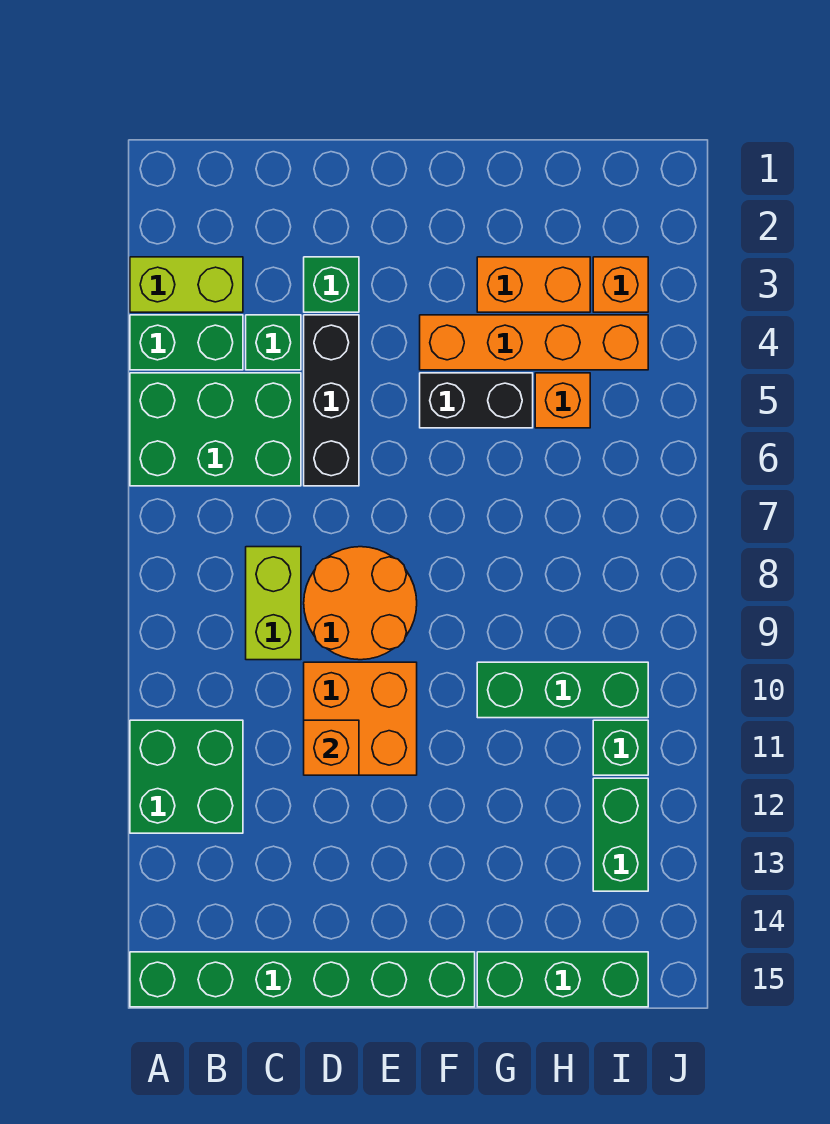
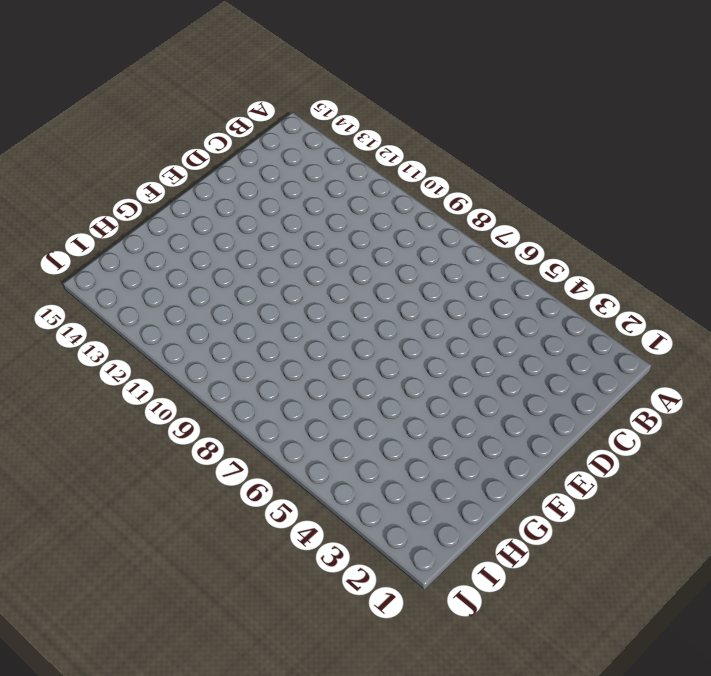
none -> lime 1x2 brick [130,257,243,312]
none -> green 1x2 brick [130,315,243,370]
none -> green 2x3 brick [130,373,301,486]

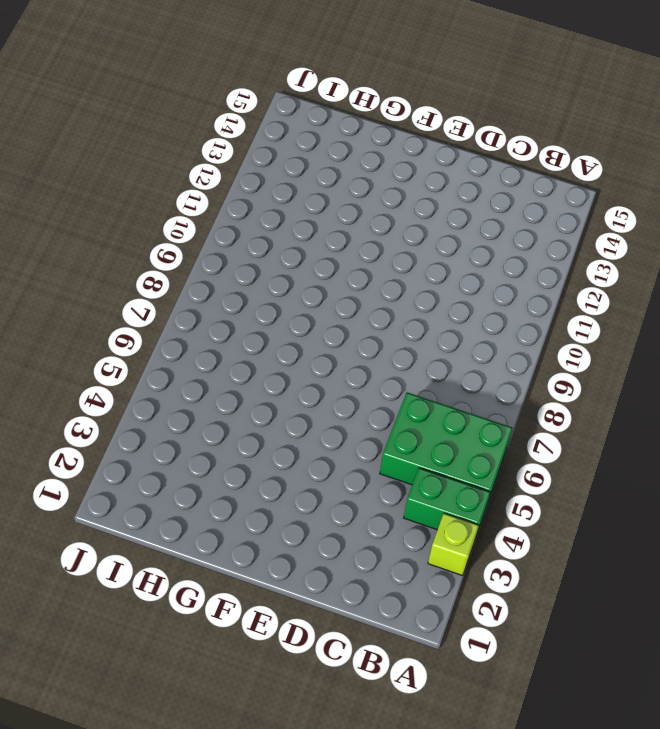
lime 1x1 brick [428,513,479,576] -> lime 1x2 brick [130,257,243,312]
none -> green 2x2 brick [130,720,243,833]
none -> green 1x6 brick [130,952,475,1007]
none -> green 1x1 brick [246,315,301,370]

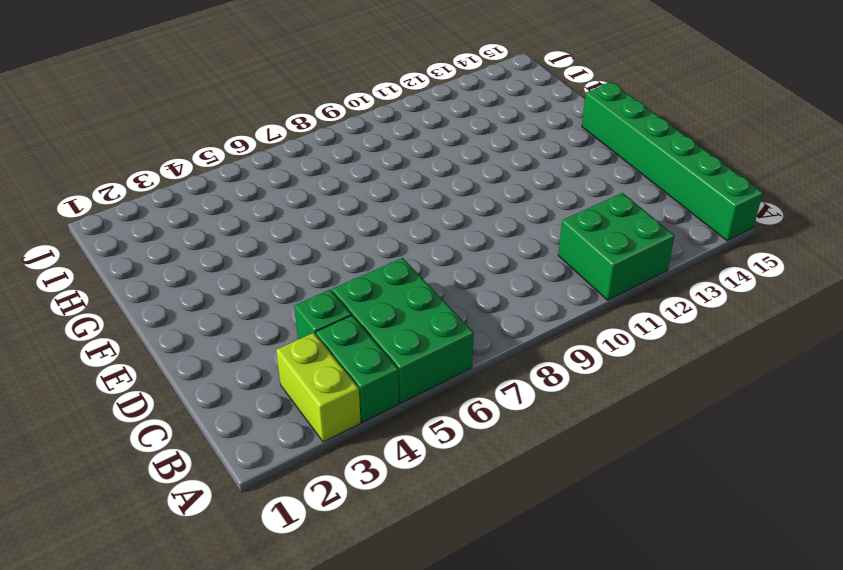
none -> lime 1x2 brick [246,547,301,660]
none -> green 1x1 brick [304,257,359,312]
none -> black 1x3 brick [304,315,359,486]

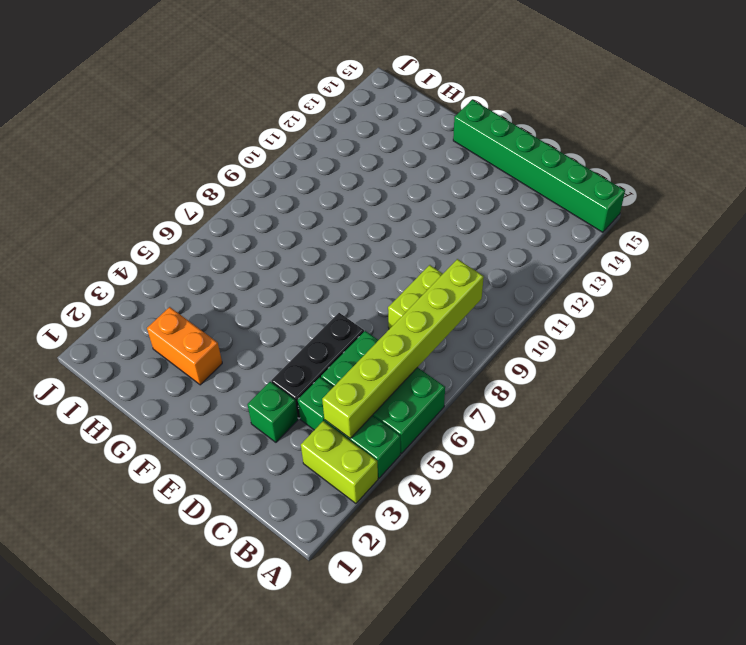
lime 1x6 brick [322,259,484,439] -> none
none -> green 2x2 brick [130,720,243,833]
none -> orange 2x2 round brick [304,547,417,660]
none -> orange 2x2 brick [304,662,417,775]

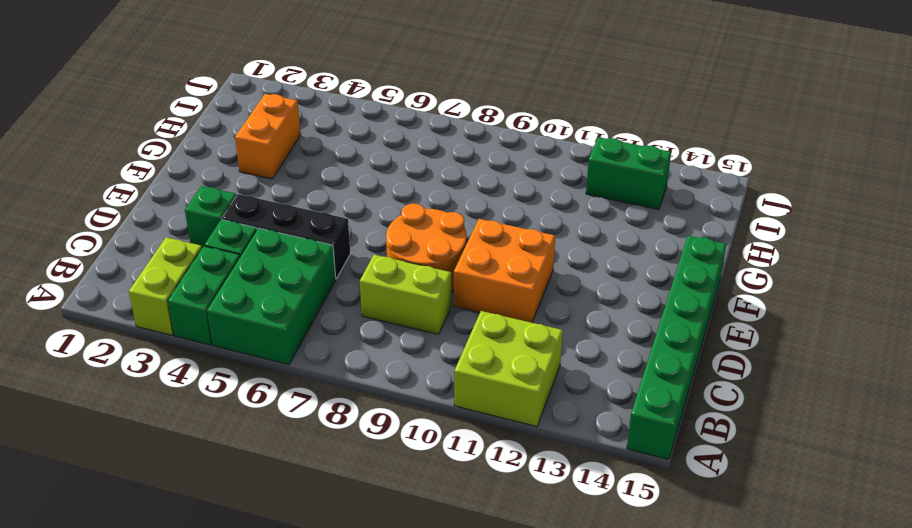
lime 2x2 brick [454,311,563,426] -> green 2x2 brick [130,720,243,833]
none -> orange 1x4 brick [420,315,648,370]
none -> black 1x2 brick [420,373,533,428]
none -> green 1x3 brick [477,662,648,718]

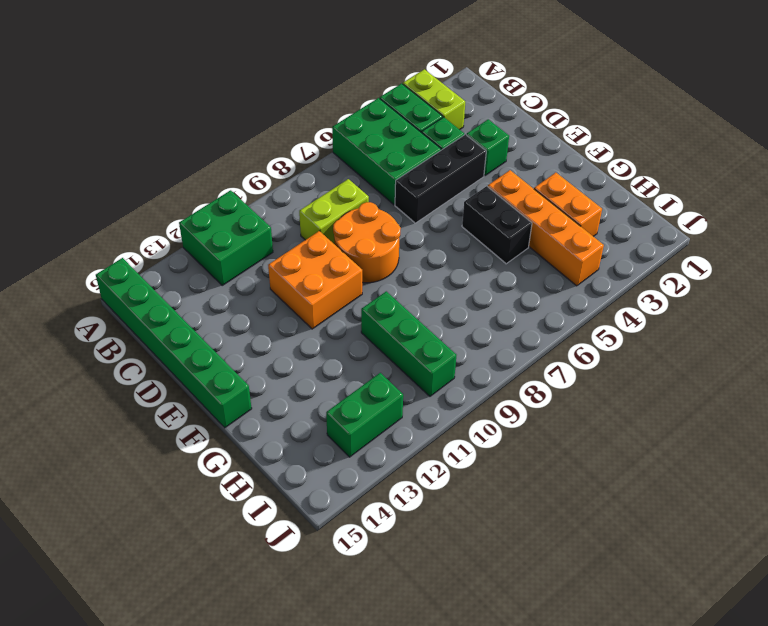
none -> green 1x3 brick [477,952,648,1007]
none -> orange 1x1 brick [535,373,590,428]
none -> orange 1x1 brick [593,257,648,312]

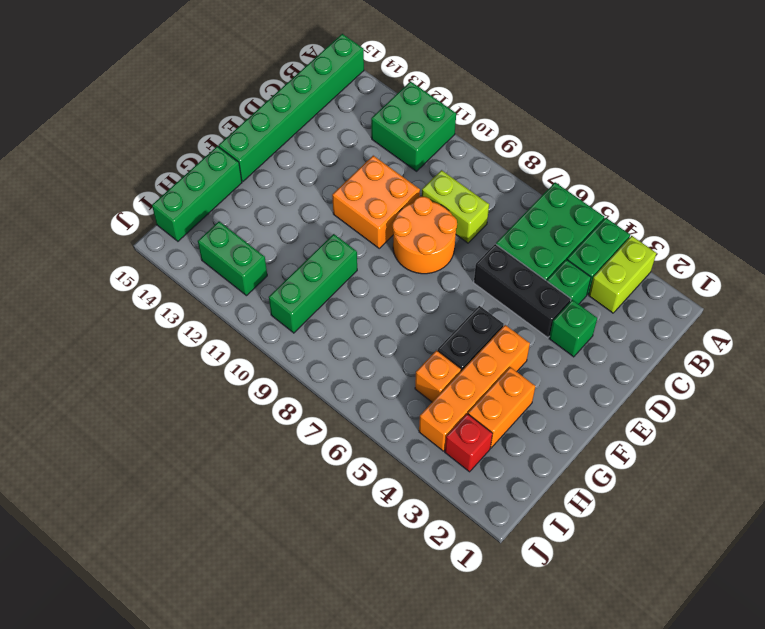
red 1x1 brick [445,414,493,472] -> orange 1x1 brick [593,257,648,312]
none -> green 1x1 brick [593,720,648,775]
none -> orange 1x1 brick [304,720,359,775]

